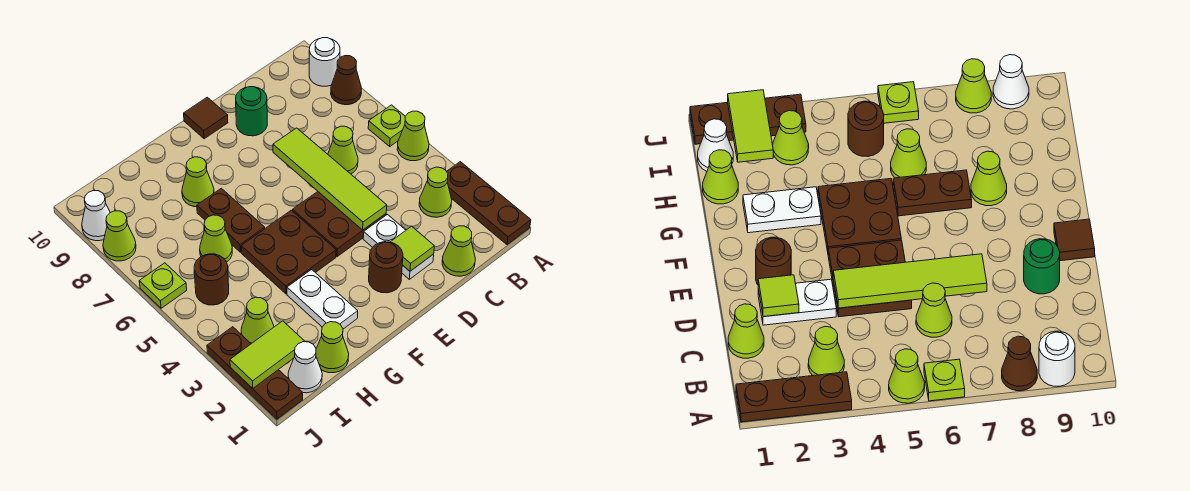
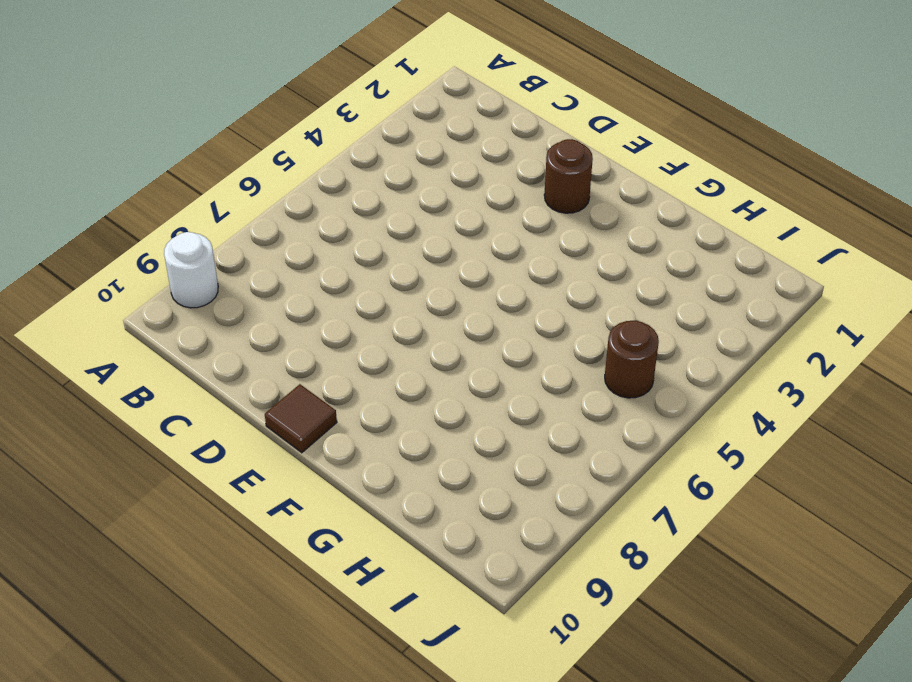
none -> brown 1x3 plate [447,162,531,245]
none -> lime 1x1 cone [397,111,429,161]
none -> lime 1x1 plate [368,105,405,146]

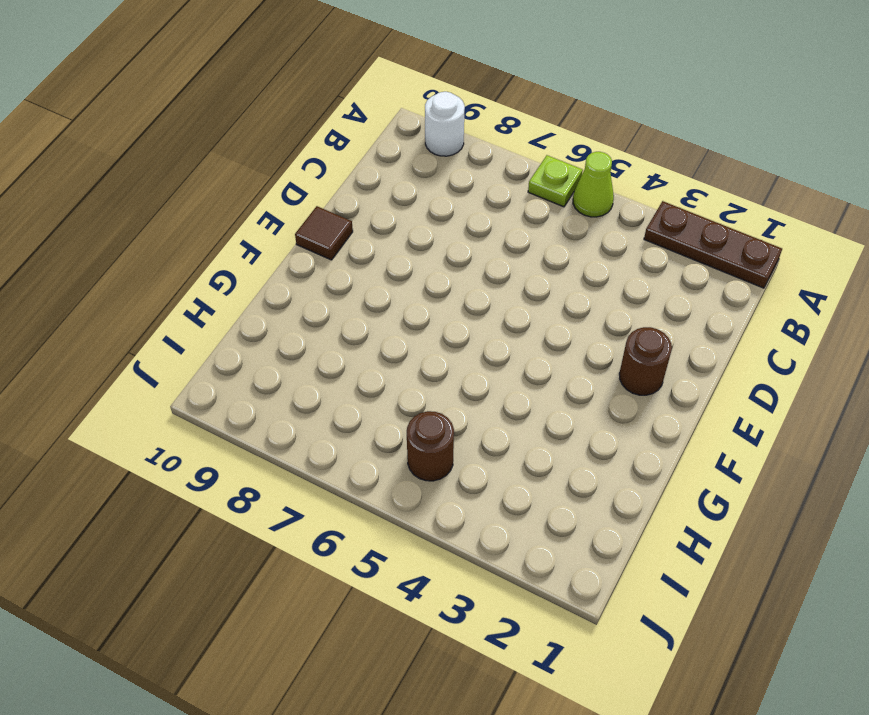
none -> brown 1x1 cone [331,56,361,105]
none -> lime 1x1 cone [419,167,452,217]
none -> lime 1x1 cone [442,226,475,276]

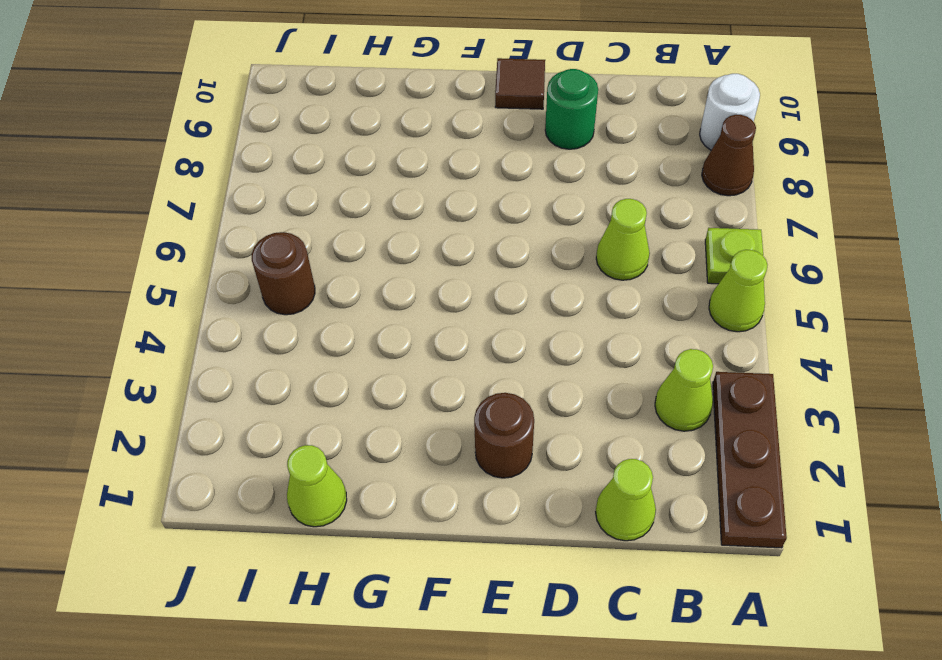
none -> white 1x2 plate [363,215,434,279]
none -> brown 2x2 plate [293,192,386,256]
none -> brown 2x2 plate [241,210,336,294]

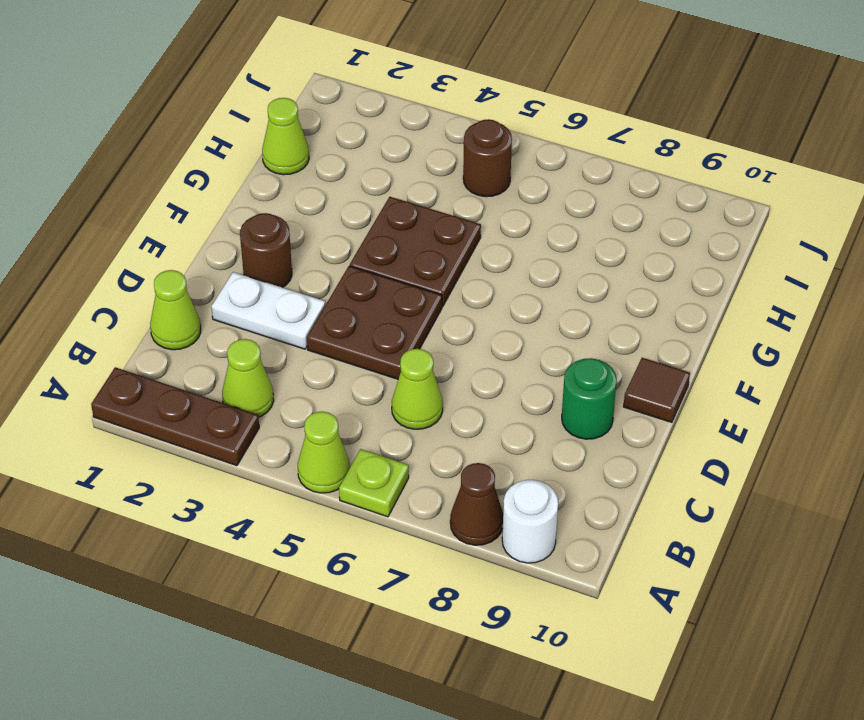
none -> white 1x2 plate [287,269,358,329]
none -> brown 1x2 plate [197,188,265,252]
none -> lime 1x1 cone [182,157,214,207]

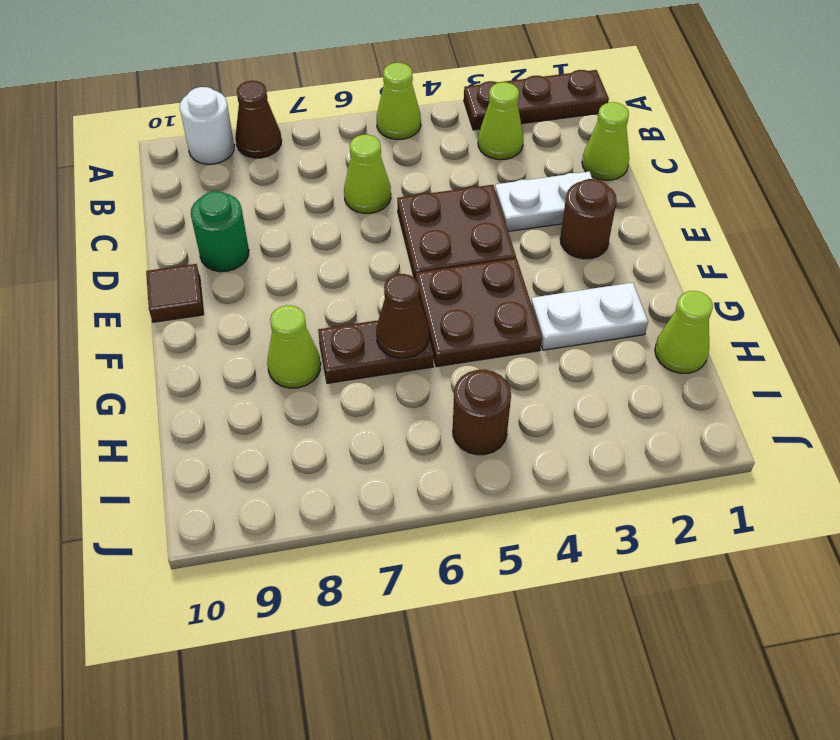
brown 1x1 cone [376,274,429,358] -> none
none -> lime 1x1 plate [368,105,405,146]
none -> lime 1x1 cone [200,215,232,262]
none -> white 1x1 cone [288,342,322,393]

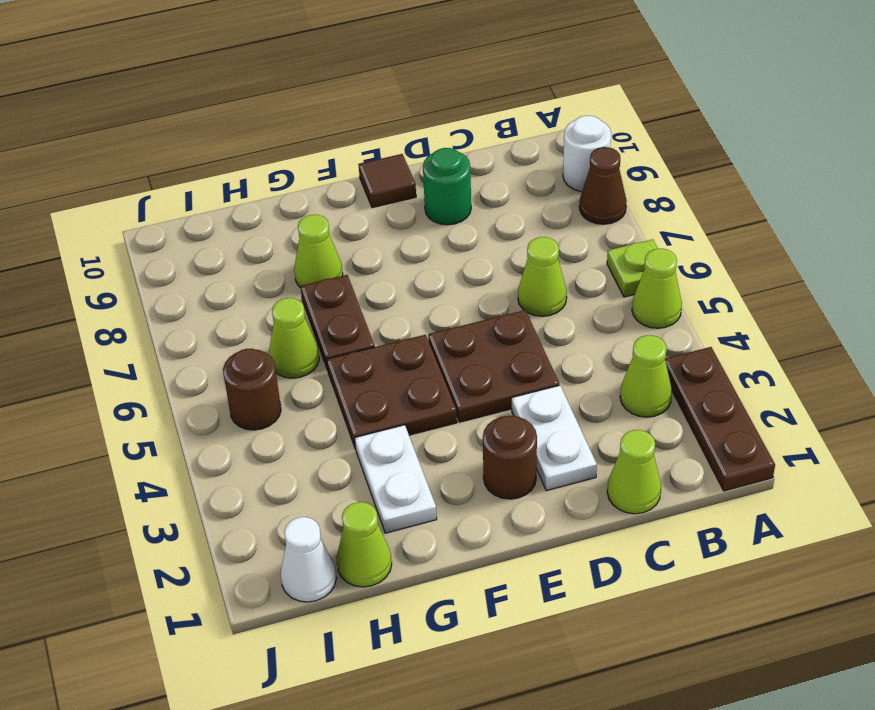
none -> lime 1x1 cone [241,297,274,344]
none -> brown 1x3 plate [207,327,303,419]
none -> lime 1x1 plate [139,263,187,308]

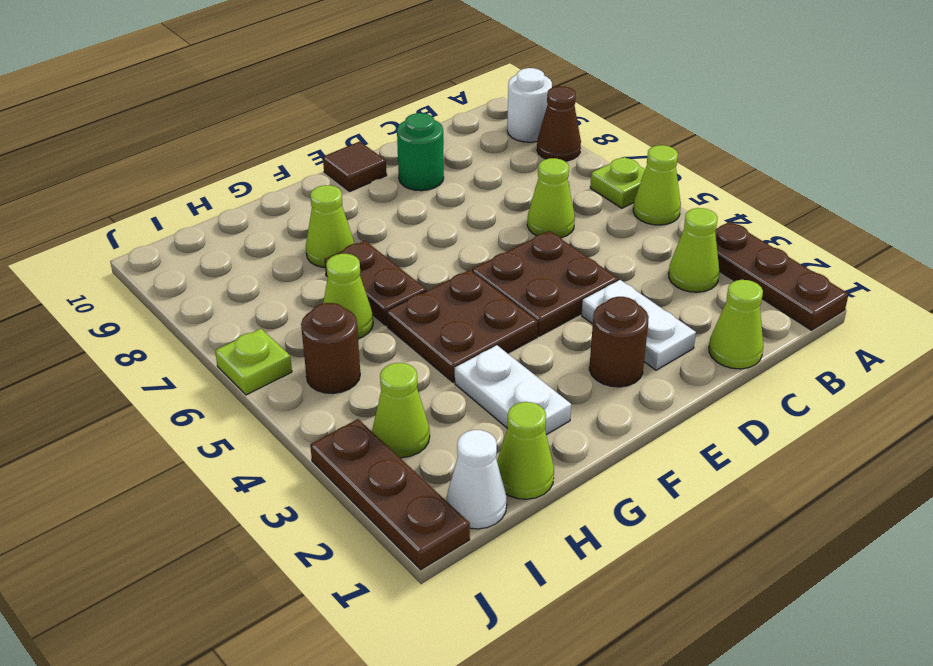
none -> lime 1x1 cone [103,211,136,261]
none -> white 1x1 cone [82,191,110,241]
none -> lime 1x1 tile [391,226,434,271]

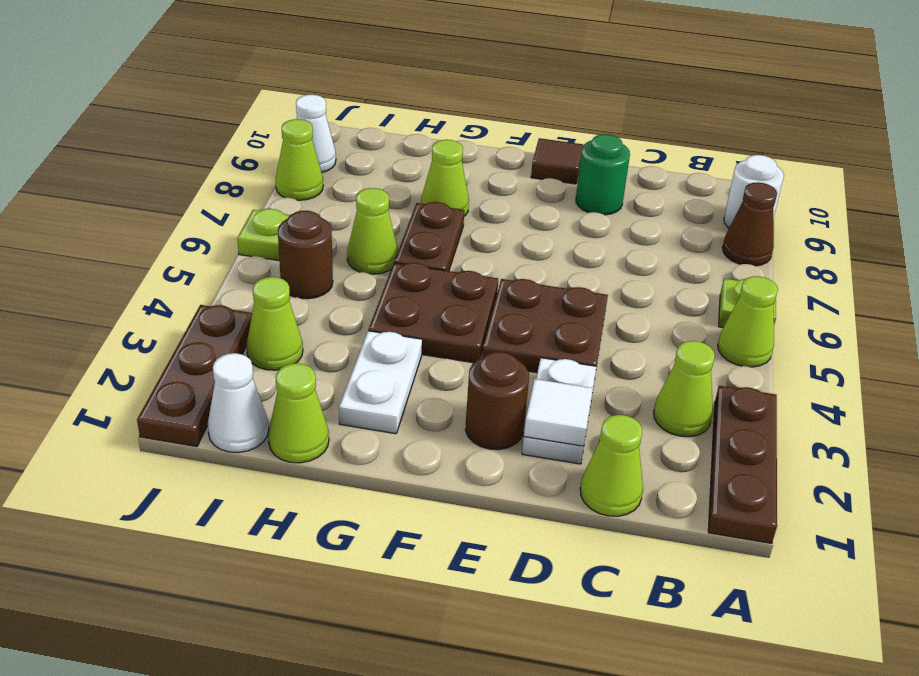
white 1x1 tile [524,379,593,446] -> lime 1x1 tile [391,226,434,271]
none -> lime 1x1 cone [328,126,358,174]
none -> lime 1x4 tile [273,128,387,230]
none -> lime 1x2 tile [230,321,305,388]

